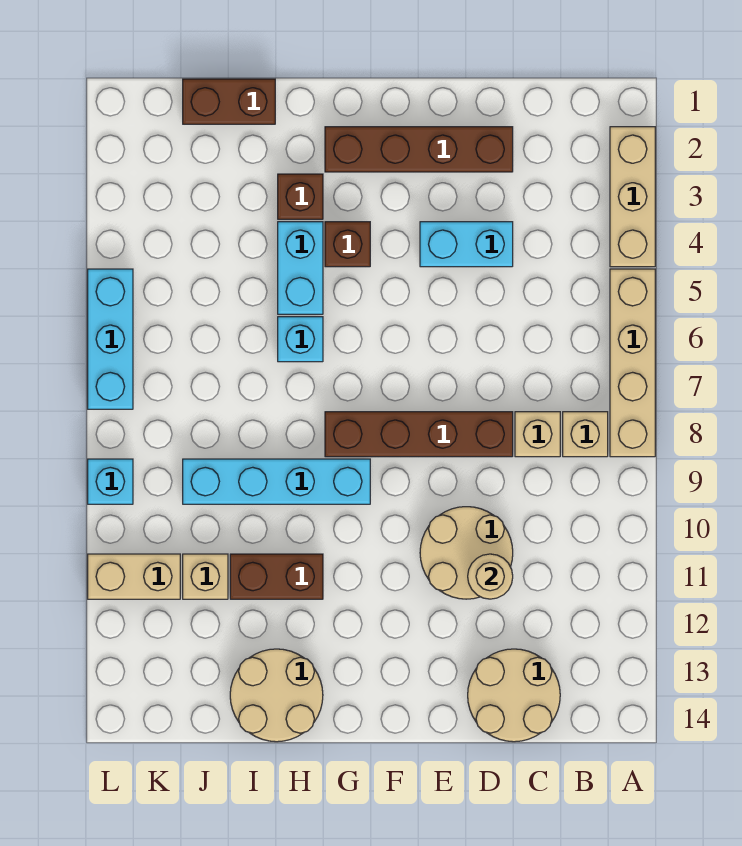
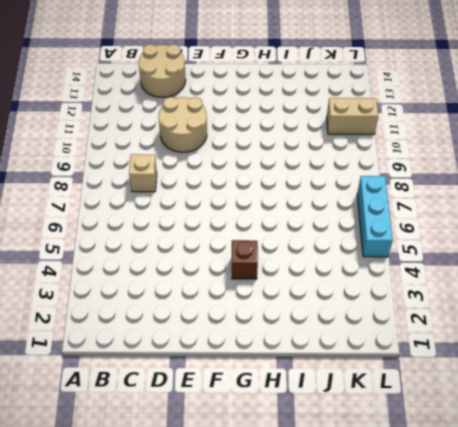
none -> tan 1x3 brick [610,127,655,267]
none -> tan 1x4 brick [610,269,655,457]
none -> tan 1x1 brick [563,412,608,457]

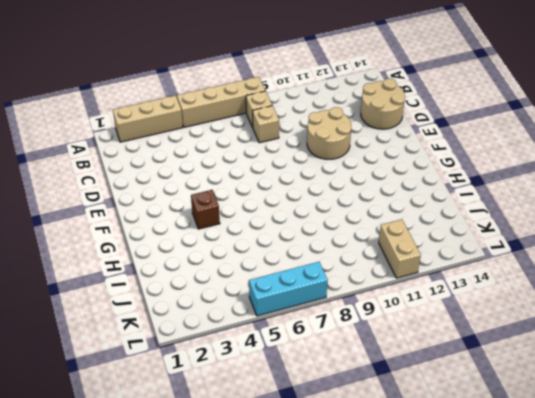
none -> brown 1x4 brick [325,127,513,172]
none -> cyan 1x2 brick [420,222,513,267]
none -> brown 1x4 brick [325,412,513,457]

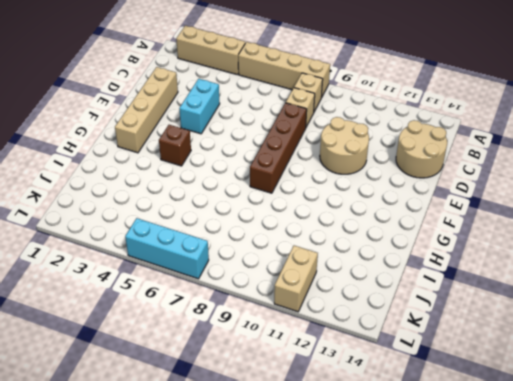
tan 1x4 brick [115,67,178,153] -> brown 1x4 brick [325,127,513,172]
none -> cyan 1x4 brick [183,459,370,504]
none -> brown 1x1 brick [278,174,323,219]
none -> cyan 1x2 brick [278,222,323,314]

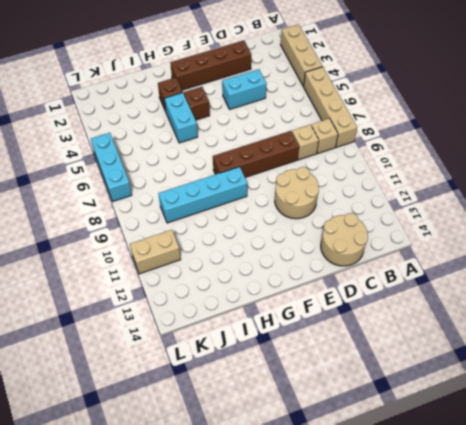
none -> cyan 1x1 brick [278,317,323,362]
none -> brown 1x2 brick [230,554,323,599]
none -> tan 2x2 round brick [230,649,323,742]

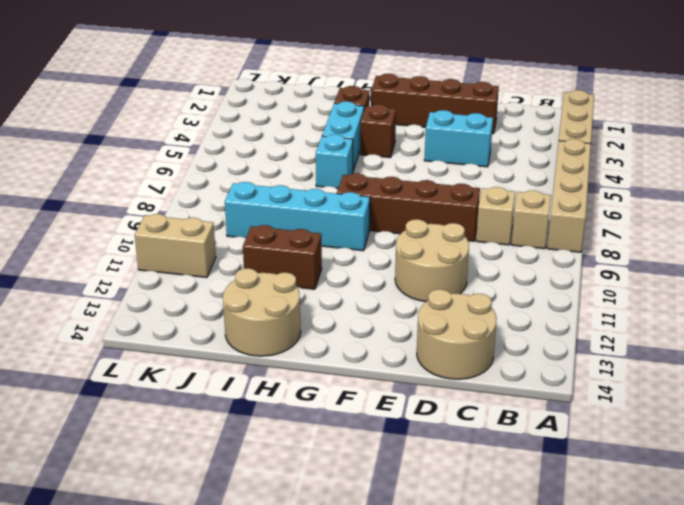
none -> brown 1x2 brick [183,79,275,124]
none -> tan 1x1 brick [183,554,228,599]
none -> cyan 1x3 brick [88,269,133,409]

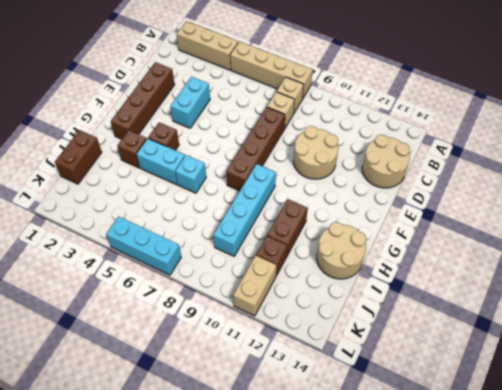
brown 1x1 brick [256,236,287,276] -> tan 1x1 brick [183,554,228,599]
none -> cyan 1x1 brick [88,459,133,504]
none -> tan 1x1 round brick [468,554,513,599]

